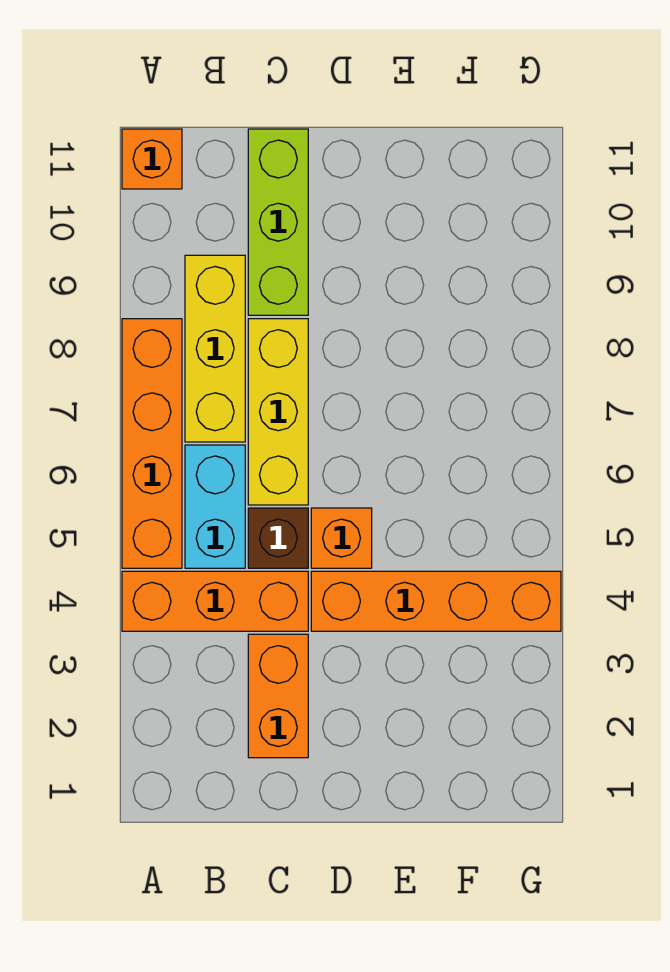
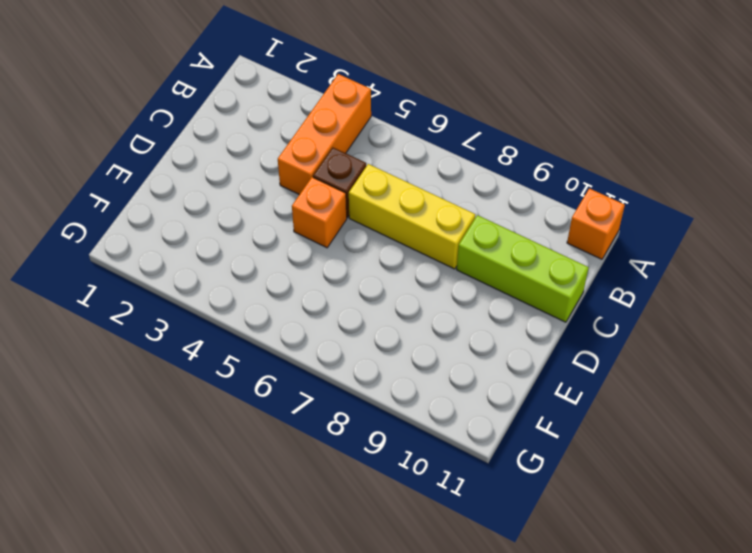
none -> orange 1x4 brick [122,319,182,568]
none -> cyan 1x2 brick [185,445,245,568]

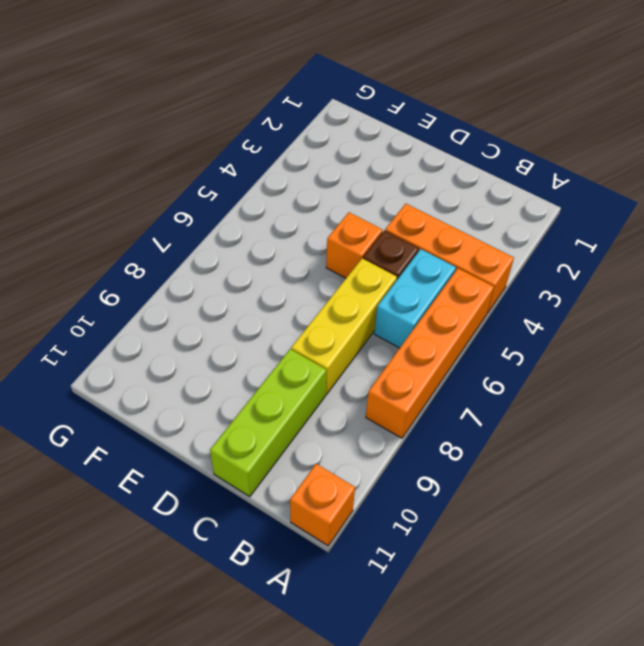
none -> yellow 1x3 brick [185,255,245,442]
none -> orange 1x2 brick [248,634,308,758]

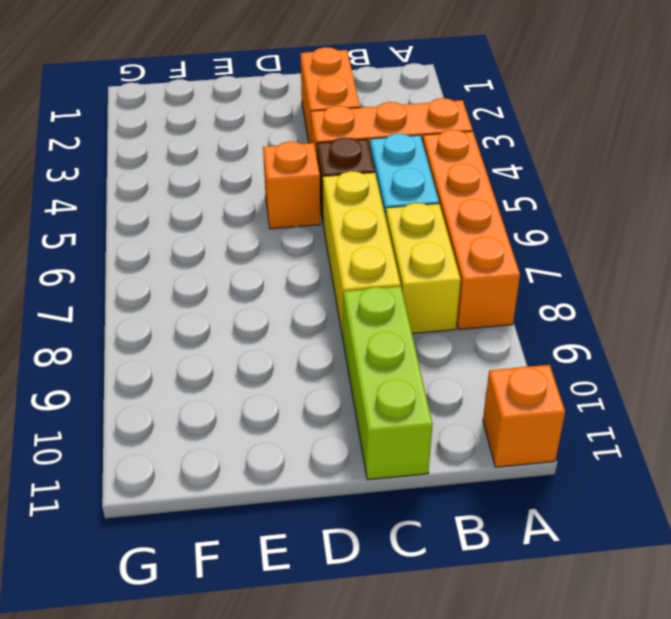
yellow 1x2 brick [386,203,461,333] -> yellow 1x3 brick [185,255,245,442]
none -> orange 1x4 brick [311,571,561,631]

